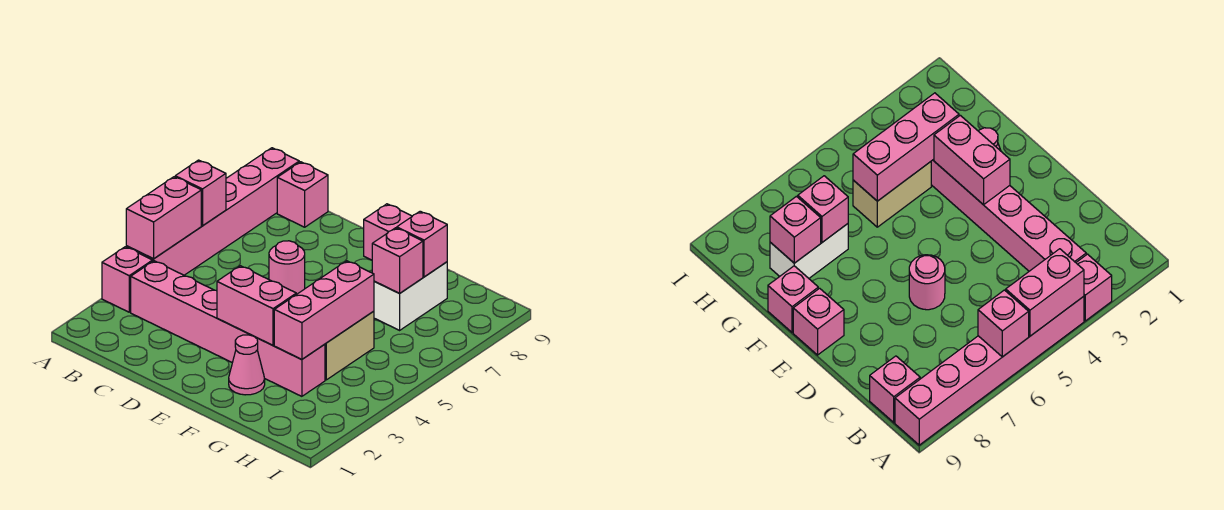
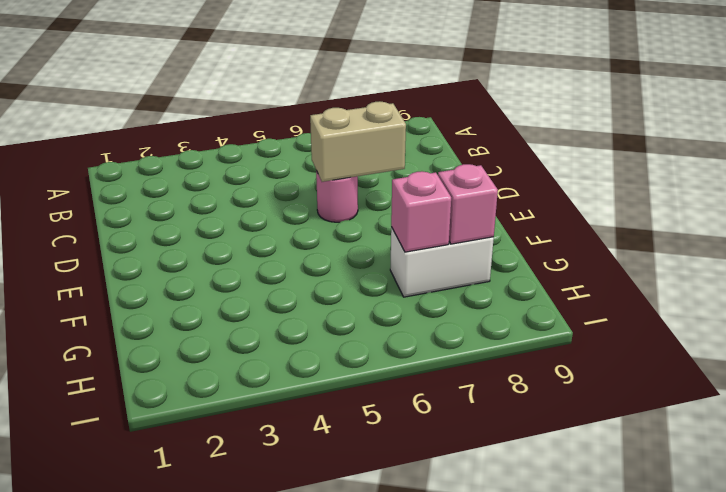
tan 1x2 brick [310,101,406,182] -> tan 1x2 brick moved to [325,311,374,380]
none -> pink 1x1 brick [102,247,153,312]
none -> pink 1x6 brick [126,148,299,275]
none -> pink 1x6 brick [131,261,325,396]

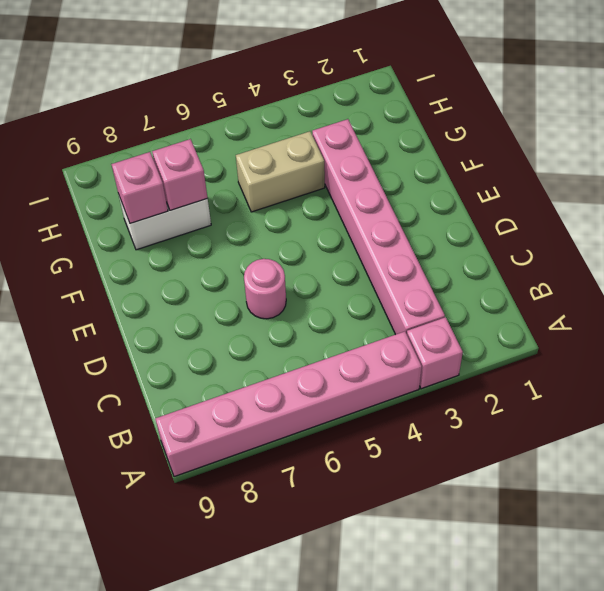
none -> pink 1x1 brick [277,162,328,227]
none -> pink 1x1 brick [363,204,412,260]
none -> pink 1x1 cone [229,335,265,395]

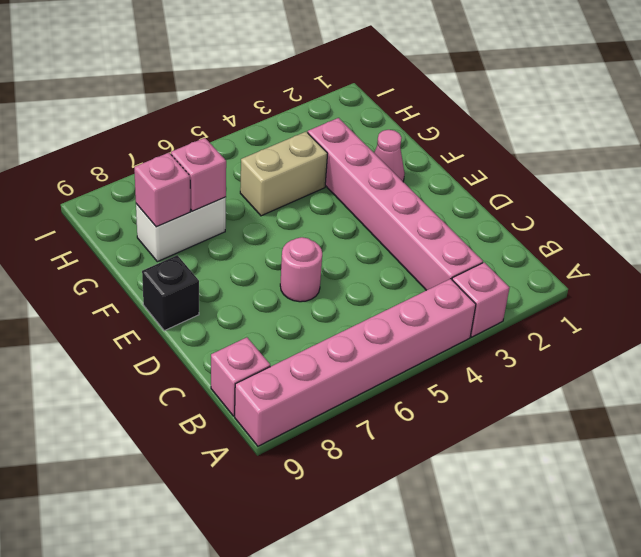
black 1x1 brick [142,255,199,331] -> pink 1x1 brick [363,204,412,260]
none -> pink 1x1 brick [768,266,818,332]
none -> pink 1x2 brick [126,177,201,259]
none -> pink 1x1 brick [175,160,226,226]

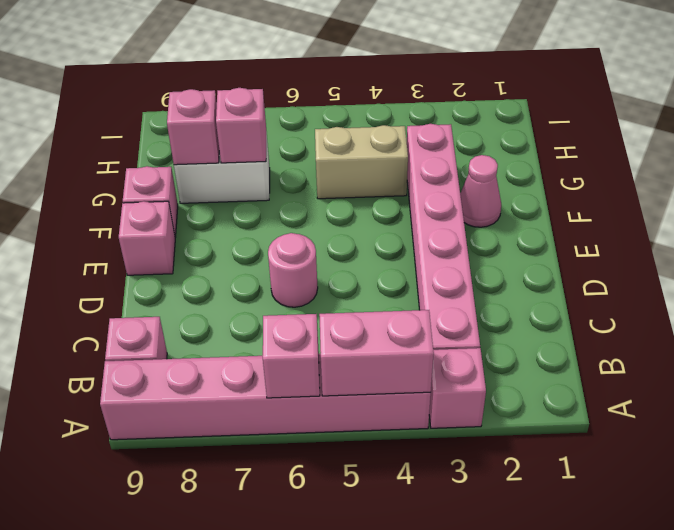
none -> pink 1x2 brick [217,266,296,345]
none -> pink 1x3 brick [274,261,374,360]

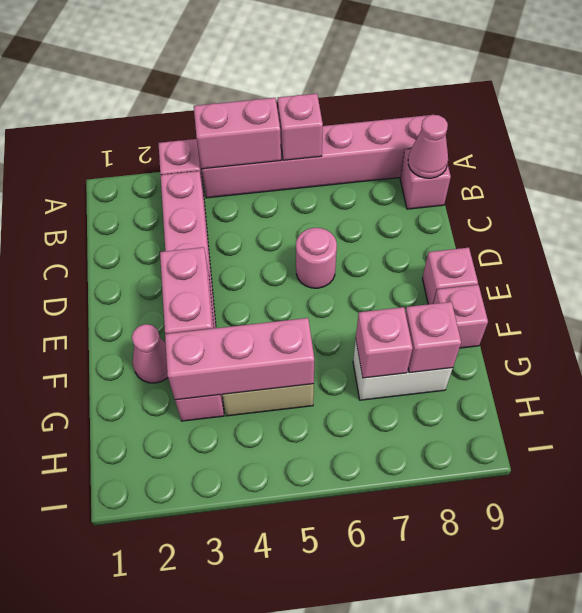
pink 1x1 cone [408,115,448,178] -> none

